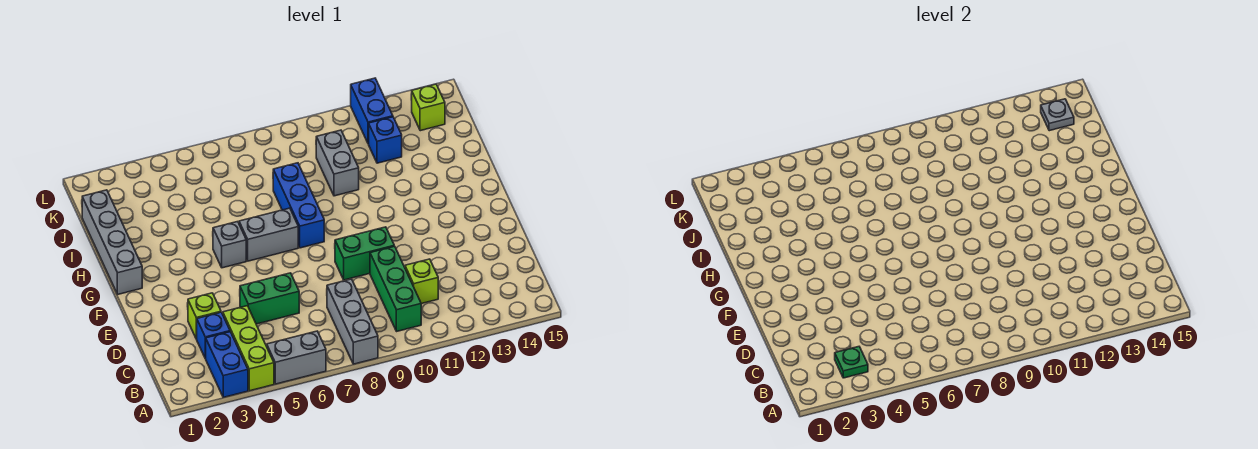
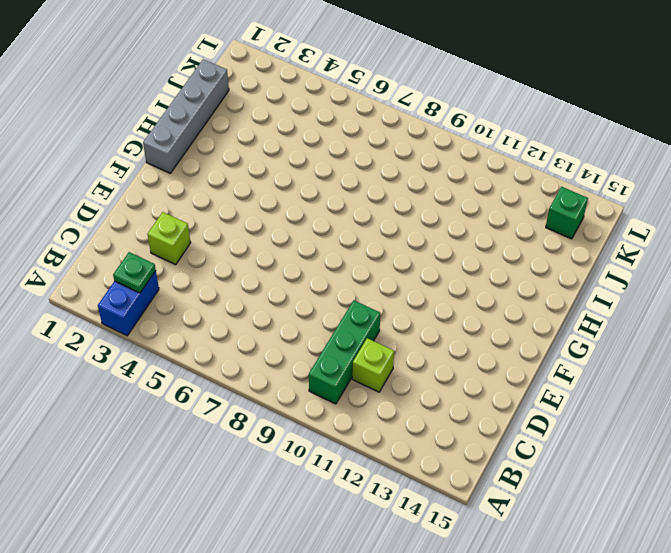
green 1x1 brick [546,187,588,239] -> lime 1x1 brick [411,84,445,131]
none -> lime 1x3 brick [223,306,274,391]
none -> grey 1x2 brick [267,331,326,384]
none -> grey 1x3 brick [327,279,378,364]

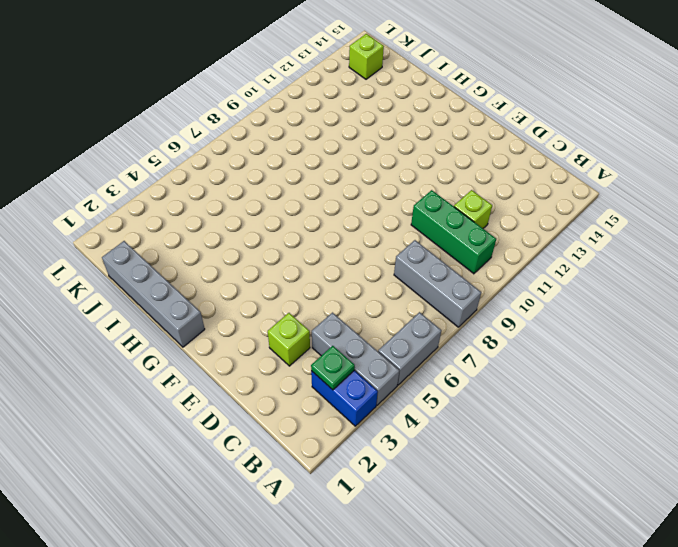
grey 1x3 brick [312,313,399,405] -> lime 1x3 brick [223,306,274,391]
none -> blue 1x1 brick [197,312,230,358]
none -> green 1x2 brick [240,273,299,324]
none -> green 1x2 brick [335,227,394,280]

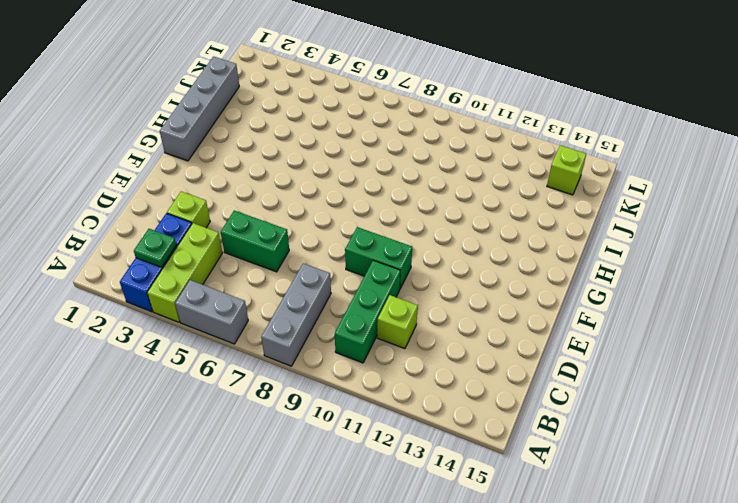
none -> grey 1x1 brick [213,222,246,268]
none -> grey 1x2 brick [239,208,298,261]
none -> blue 1x3 brick [273,163,324,248]

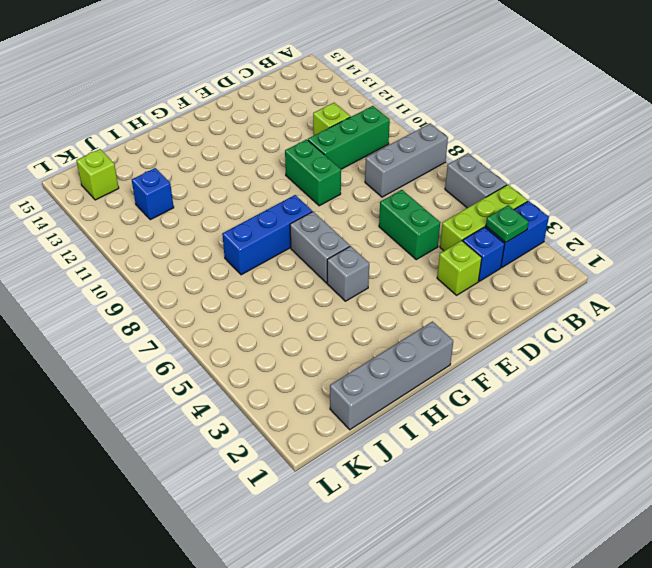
none -> grey 1x2 brick [316,130,359,196]
none -> blue 1x2 brick [351,78,393,144]
none -> grey 1x1 plate [1041,99,1074,131]

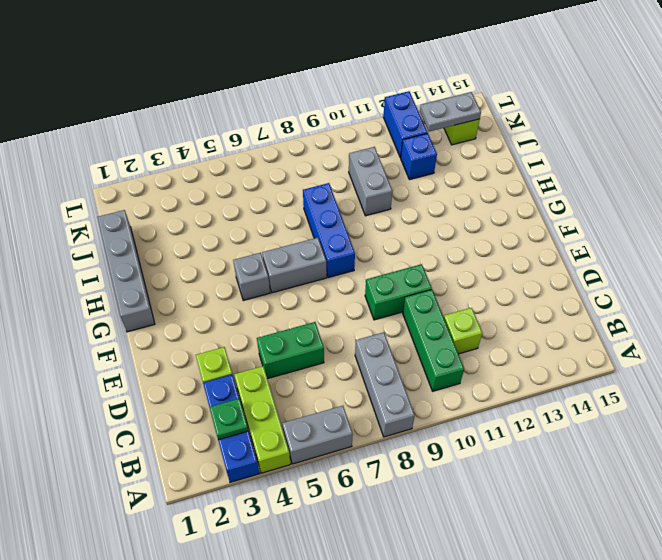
grey 1x2 plate [420,92,481,132] -> grey 1x1 plate [1041,99,1074,131]

